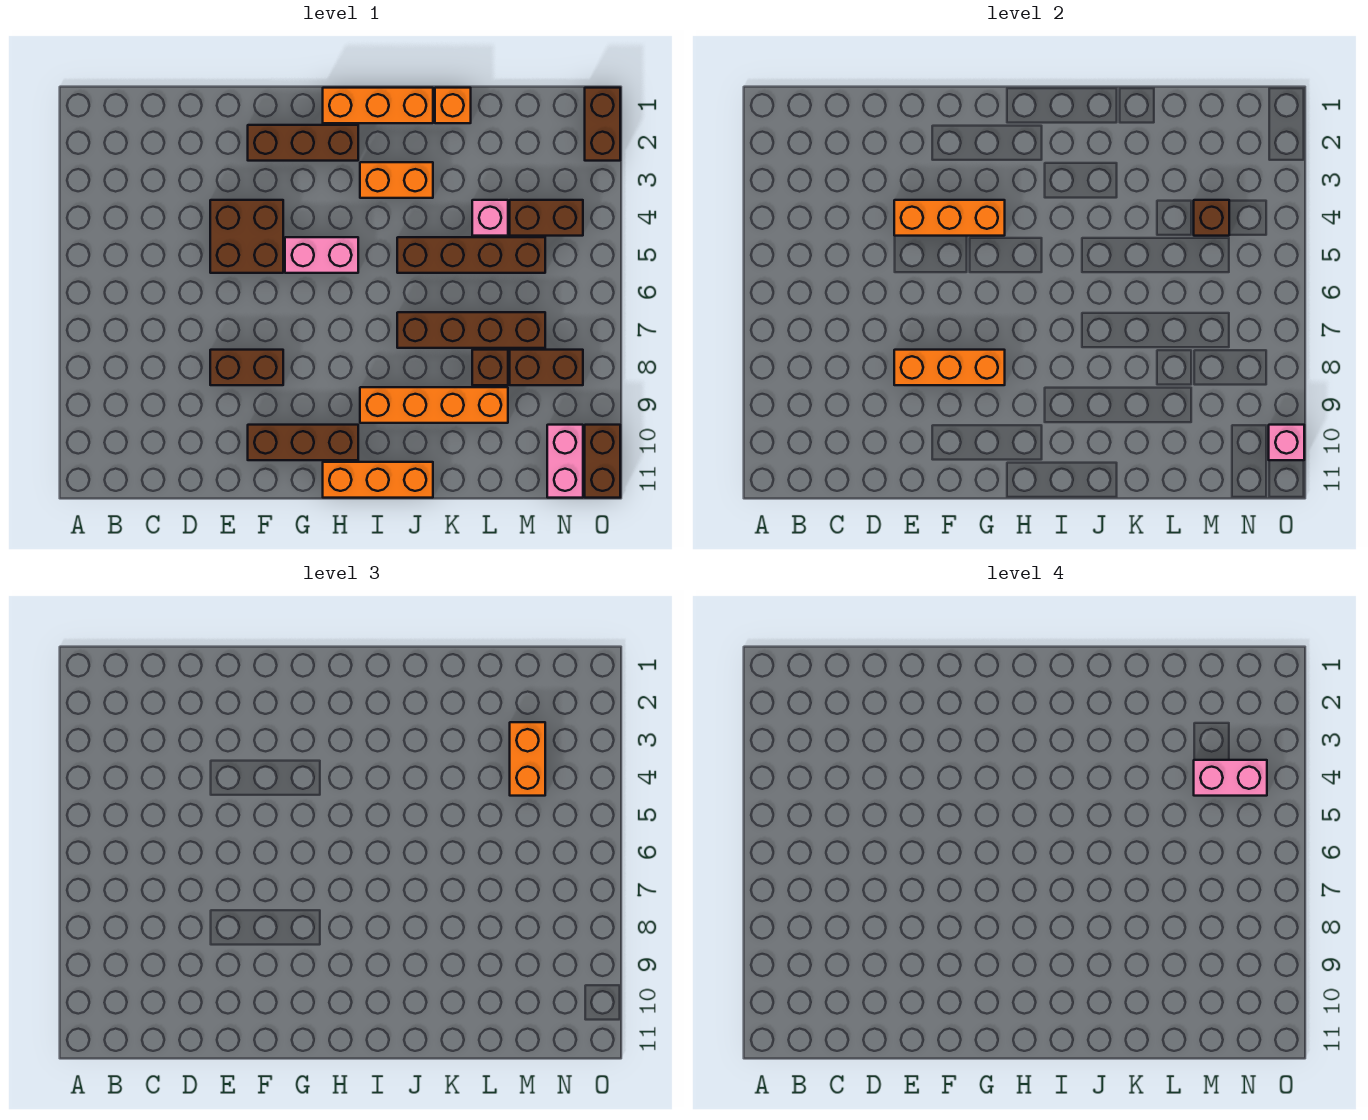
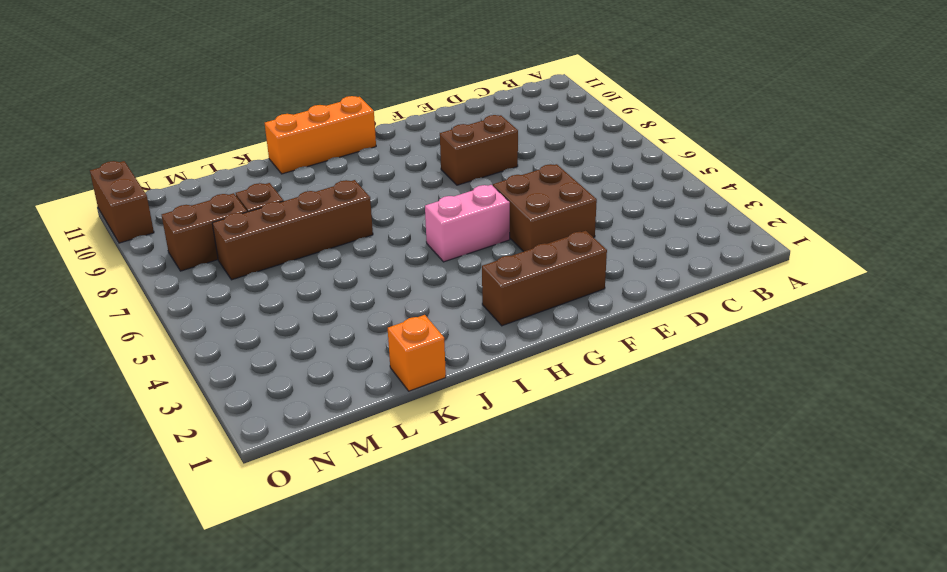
none -> brown 1x3 brick [248,425,358,460]
none -> orange 1x3 brick [323,88,433,123]
none -> orange 1x2 brick [360,162,433,198]

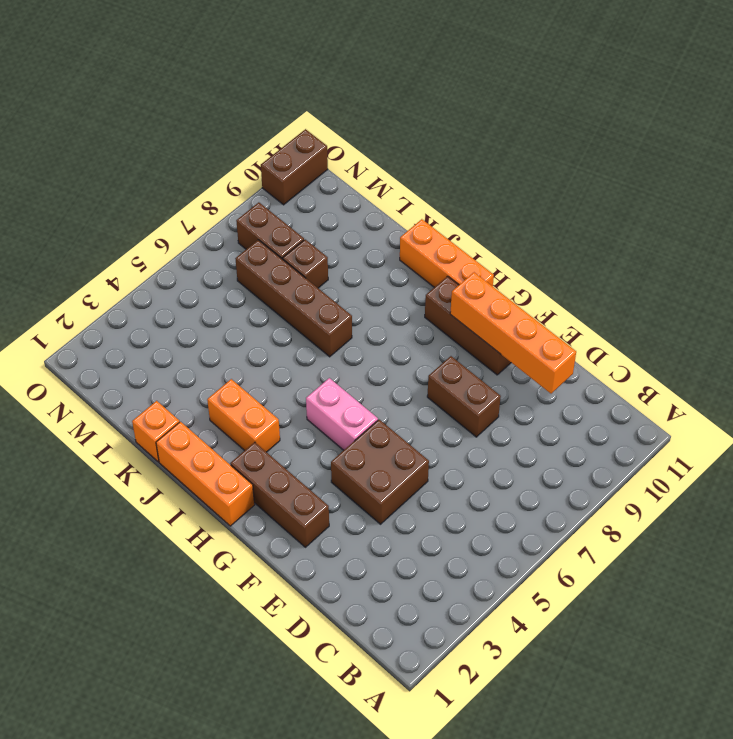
orange 1x4 brick [450,272,576,394] -> orange 1x4 brick moved to [360,387,508,423]
none -> brown 1x4 brick [397,237,545,273]
none -> pink 1x1 brick [472,200,508,236]
none -> brown 1x2 brick [510,200,583,236]

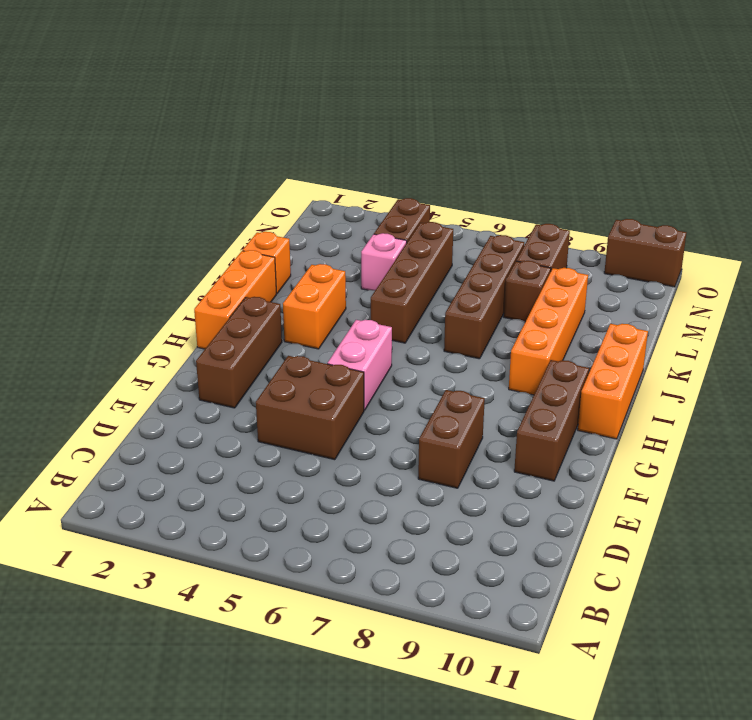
none -> pink 1x2 brick [547,425,583,498]
none -> brown 1x2 brick [585,88,620,161]
none -> orange 1x3 brick [894,200,1005,236]

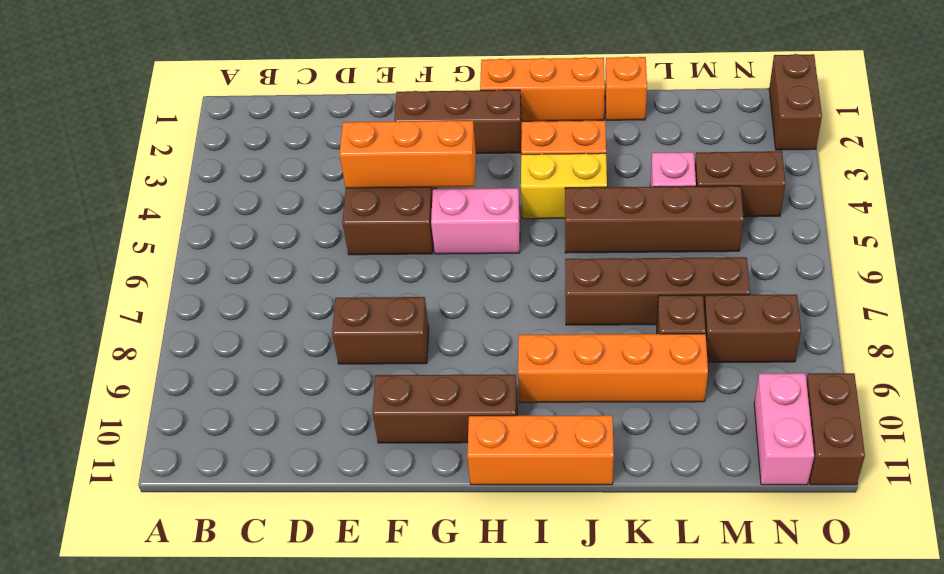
yellow 1x2 brick [521,153,607,219] -> none
none -> orange 1x3 brick [894,350,1005,385]
none -> brown 1x1 brick [1194,200,1229,236]
none -> pink 1x1 brick [1269,425,1304,460]

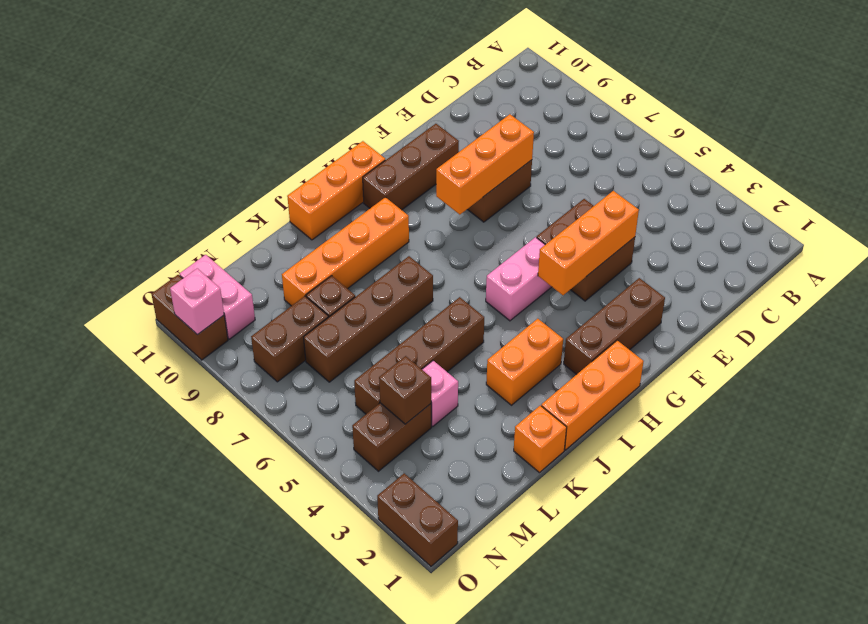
none -> orange 1x2 brick [510,722,545,796]
none -> pink 1x2 brick [1194,760,1267,796]

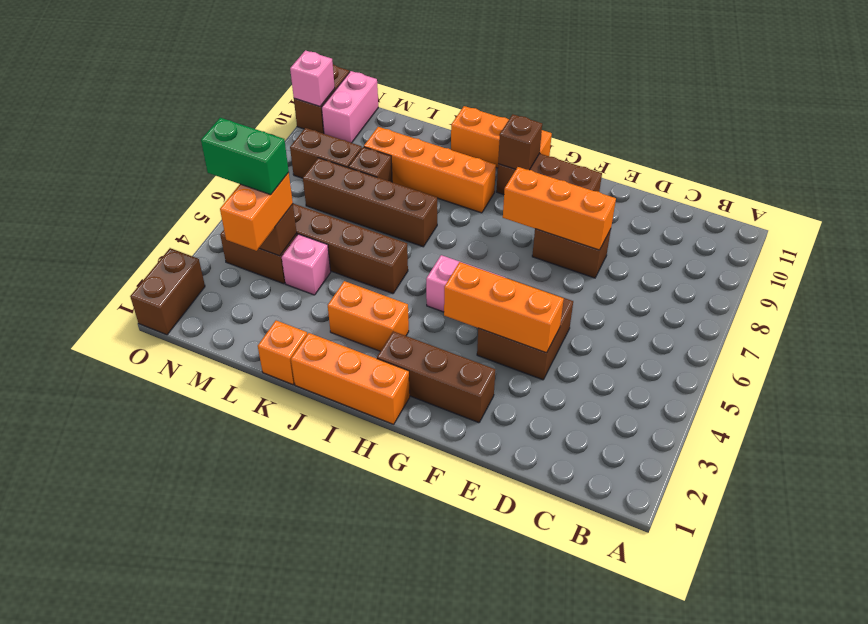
brown 1x1 brick [498,114,542,170] -> none
green 1x2 brick [201,118,289,195] -> pink 1x2 brick [1194,760,1267,796]

